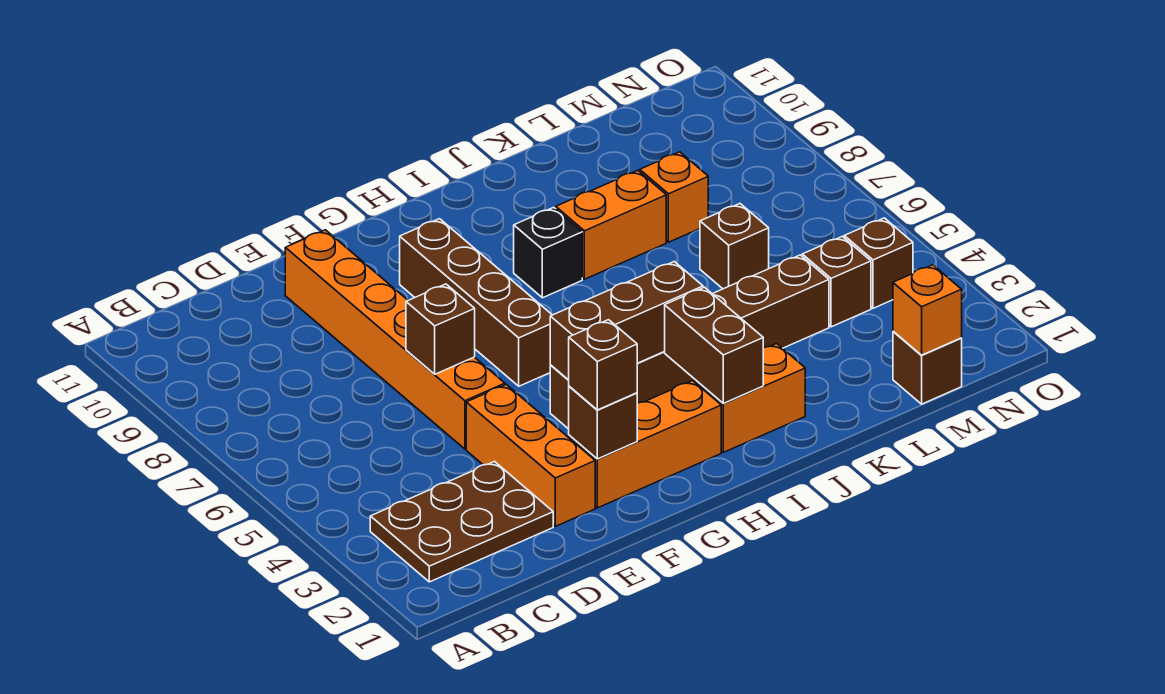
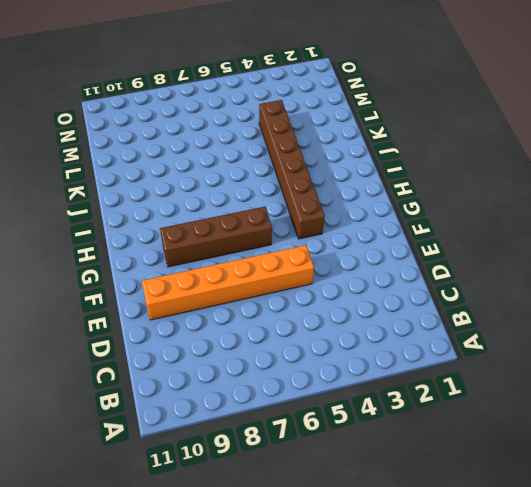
none -> brown 2x3 plate [370,461,553,582]
none -> orange 1x3 brick [466,385,595,526]
none -> orange 1x3 brick [569,381,721,508]

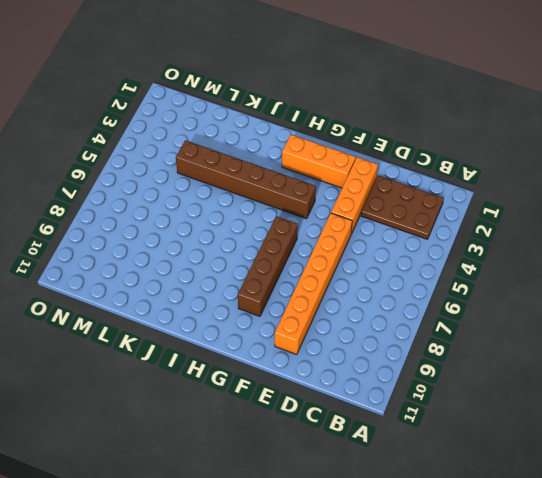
none -> orange 1x2 brick [695,344,805,452]
none -> black 1x1 brick [514,207,582,298]
none -> orange 1x2 brick [556,170,666,279]

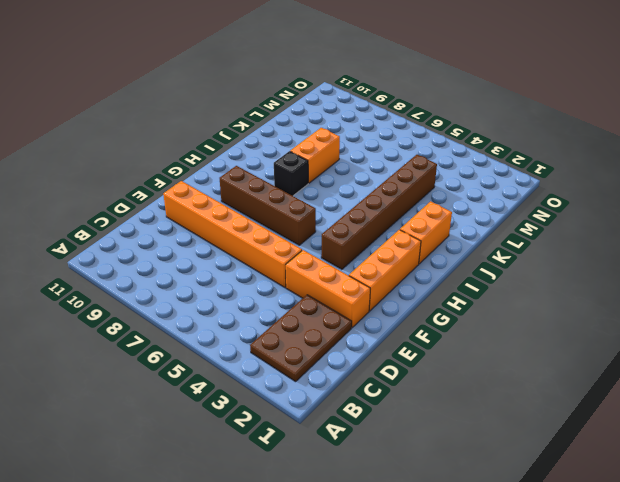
none -> brown 1x1 brick [700,204,769,289]
none -> orange 1x1 brick [640,152,708,242]
none -> brown 1x1 brick [893,331,962,404]

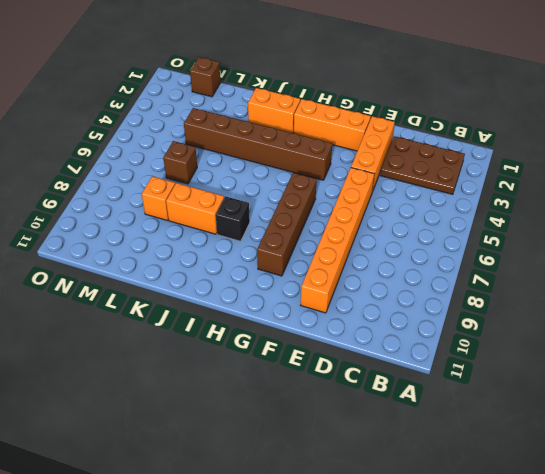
none -> brown 1x1 brick [802,236,871,327]
none -> brown 1x1 brick [844,218,913,308]
none -> brown 1x1 brick [406,284,475,374]

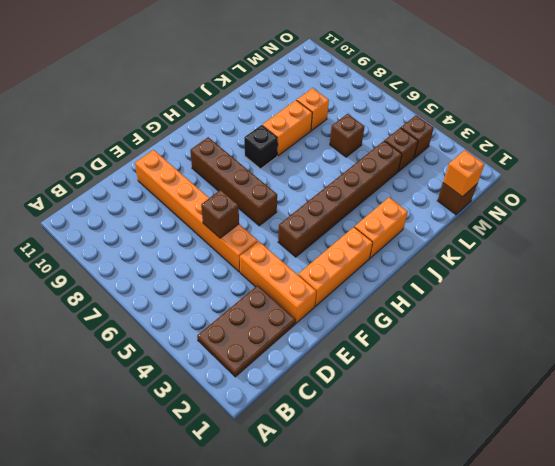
none -> brown 1x1 brick [569,386,637,459]
none -> brown 1x3 brick [550,262,703,380]
none -> brown 1x2 brick [665,287,763,403]

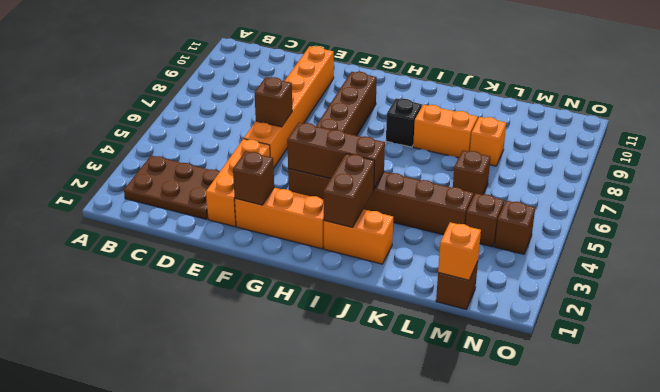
none -> brown 1x1 brick [569,320,638,410]

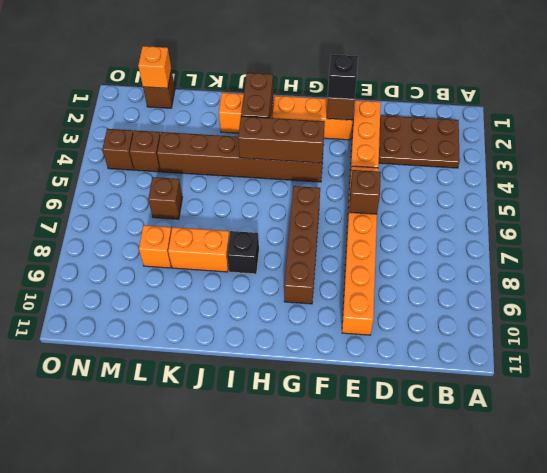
black 1x1 brick [328,55,358,99] -> brown 1x1 brick [569,320,638,410]

